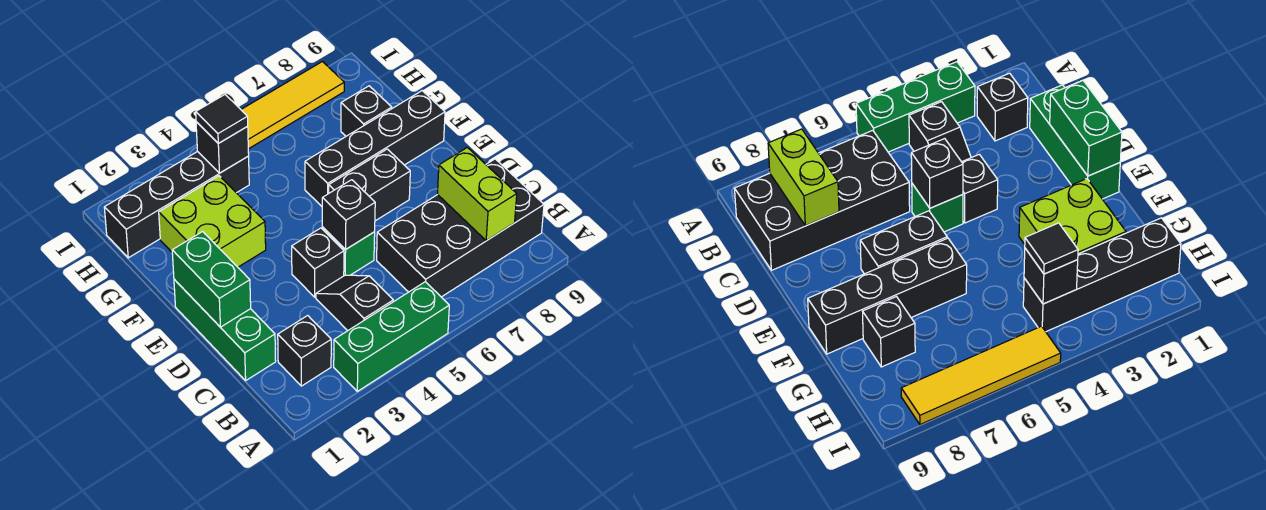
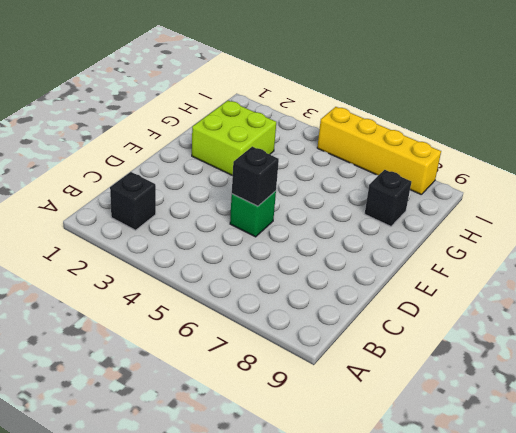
yellow 1x4 brick [317,107,441,195] -> yellow 1x4 tile [241,62,344,149]
none -> green 1x3 brick [334,282,449,391]
none -> black 1x2 slope [316,275,393,331]
none -> black 2x4 brick [377,159,544,297]

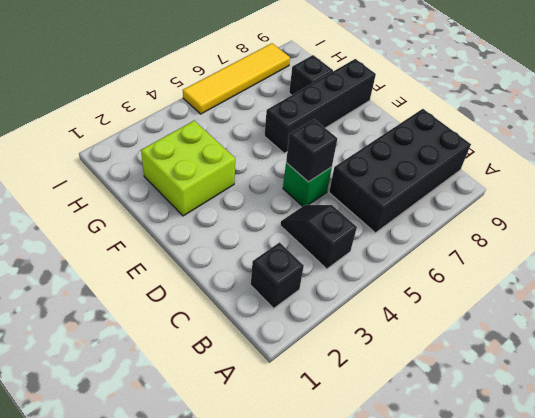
none -> green 1x3 brick [334,282,449,391]
none -> green 1x3 brick [174,279,276,380]
none -> black 1x1 brick [292,228,344,297]

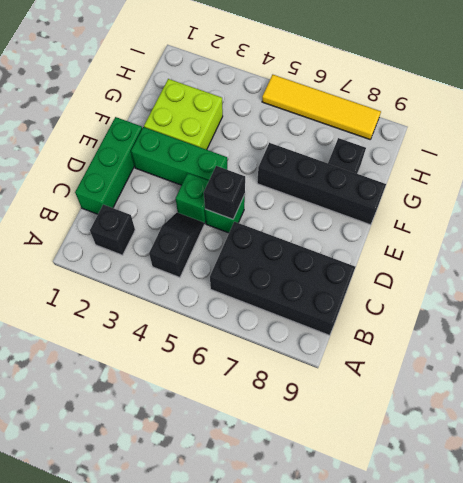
green 1x1 brick [176,173,209,224] -> black 1x1 brick [292,228,344,297]
green 1x3 brick [131,127,227,185] -> green 1x3 brick moved to [334,282,449,391]
none -> black 1x2 brick [329,149,410,221]
none -> black 1x4 brick [104,151,249,258]
none -> lime 1x2 brick [438,147,517,241]

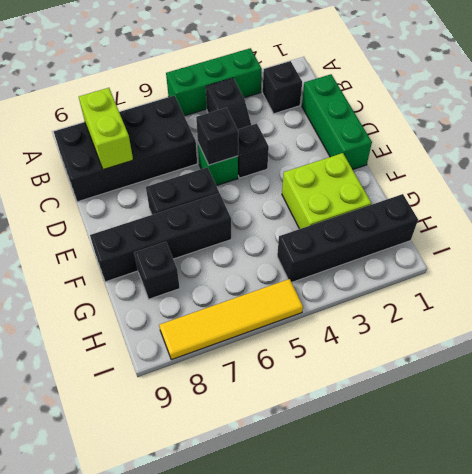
none -> green 1x2 brick [172,232,251,327]
none -> black 1x1 brick [196,122,249,173]
none -> black 1x1 tile [196,95,248,143]

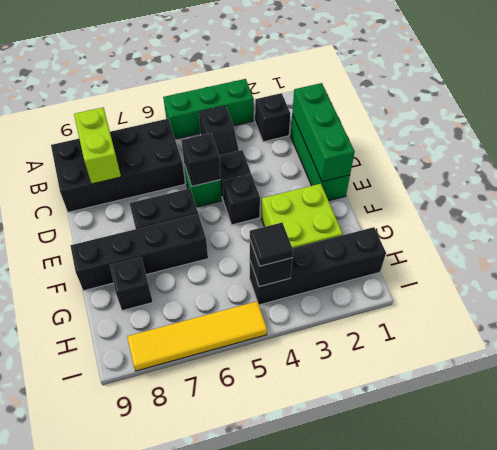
green 1x3 brick [292,83,355,182] -> green 1x2 brick [172,232,251,327]
black 1x1 brick [223,174,260,225] -> none

